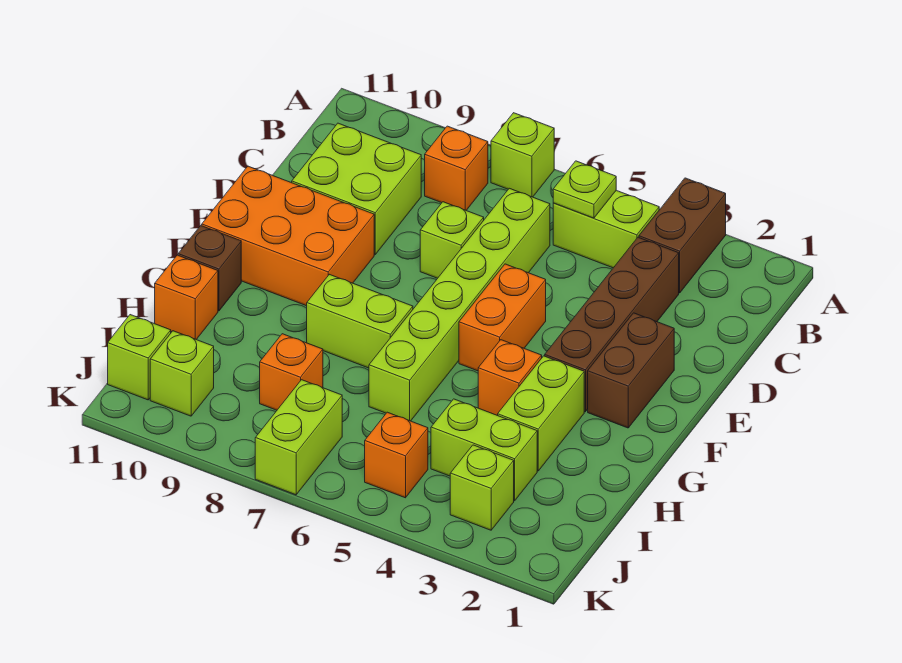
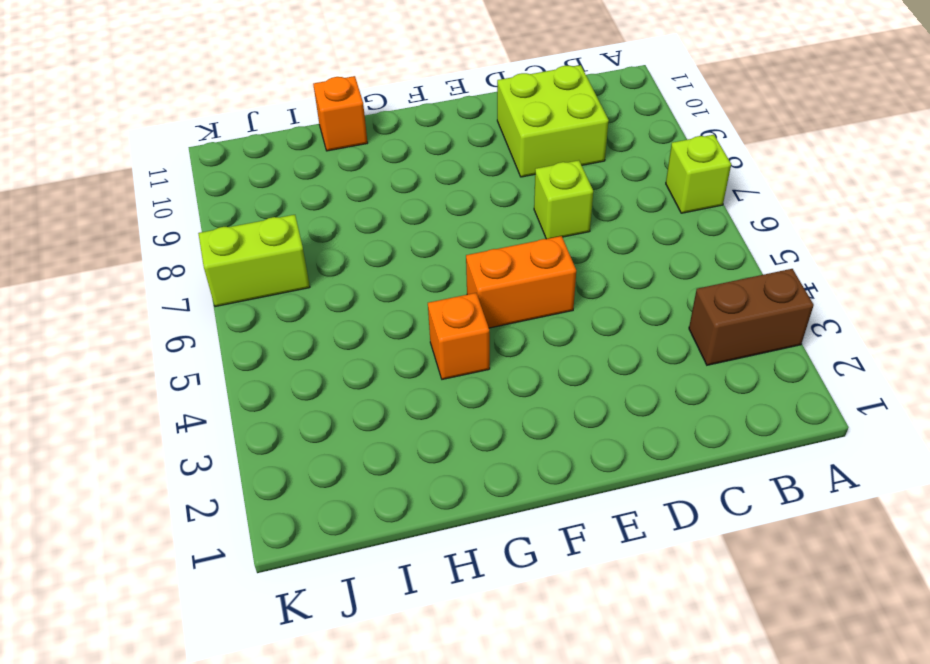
none -> lime 1x2 brick [553,190,660,268]
none -> orange 1x1 brick [425,126,488,210]
none -> brown 1x4 brick [545,237,679,412]

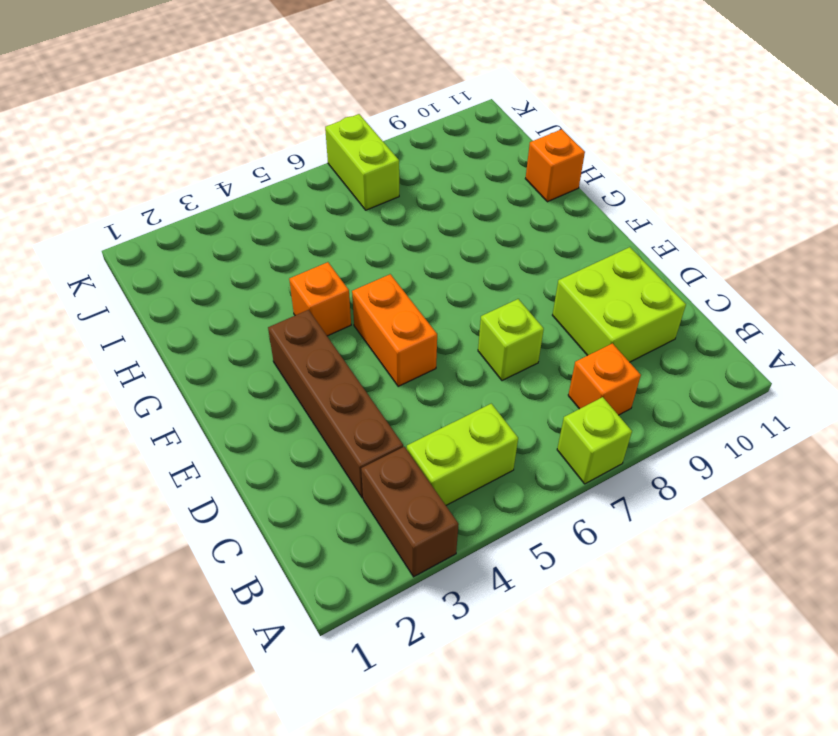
none -> lime 1x6 brick [369,188,550,421]
none -> brown 1x2 brick [588,313,674,428]
none -> orange 2x3 brick [202,166,374,306]

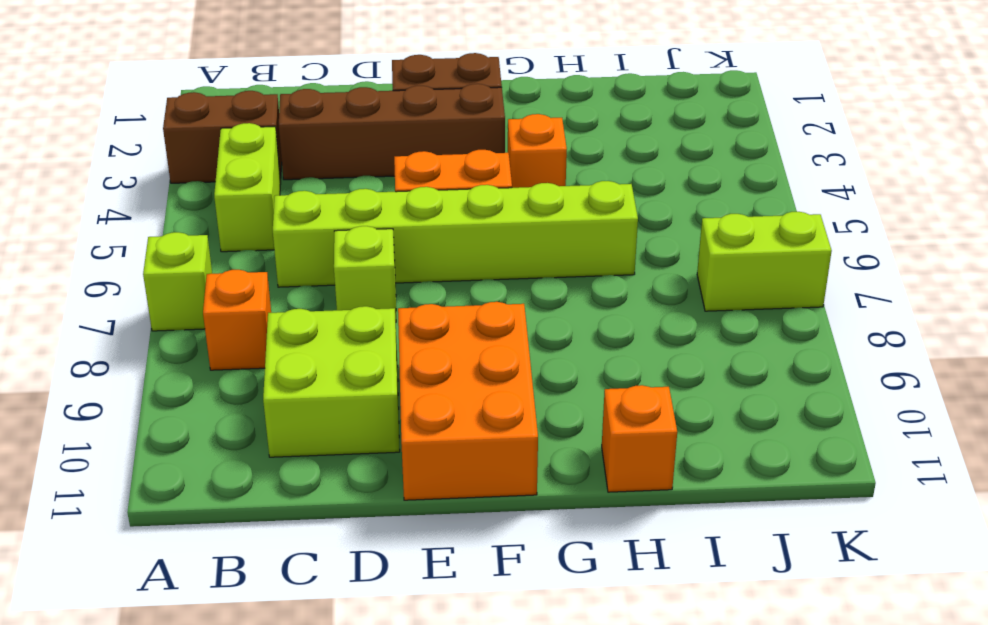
none -> lime 1x2 brick [498,356,584,471]
none -> lime 1x2 brick [307,274,413,368]
none -> brown 1x1 brick [178,226,241,311]

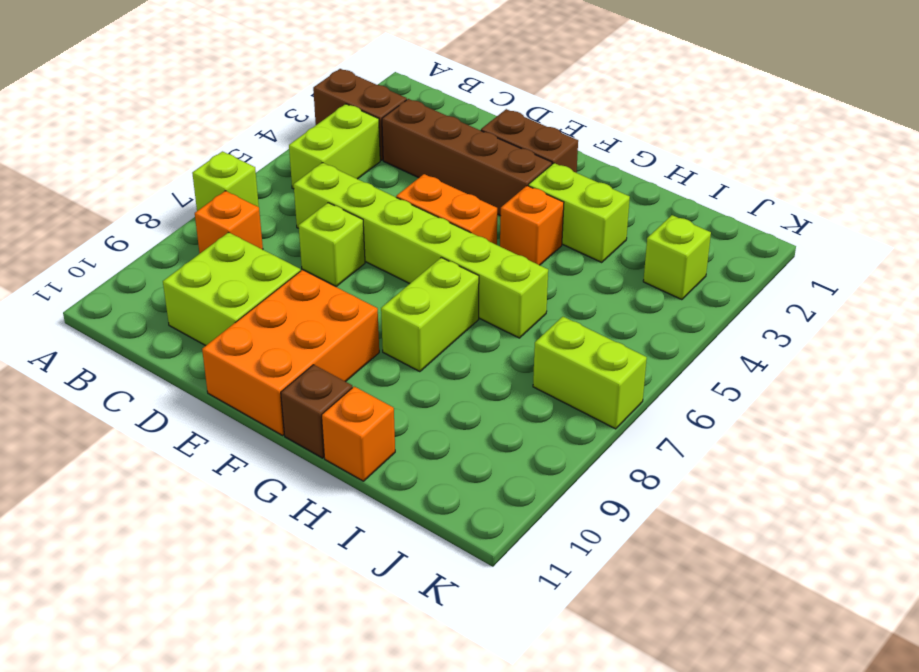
none -> lime 1x2 brick [431,399,537,501]
none -> orange 1x1 brick [260,334,323,410]
none -> orange 1x1 brick [365,412,428,498]

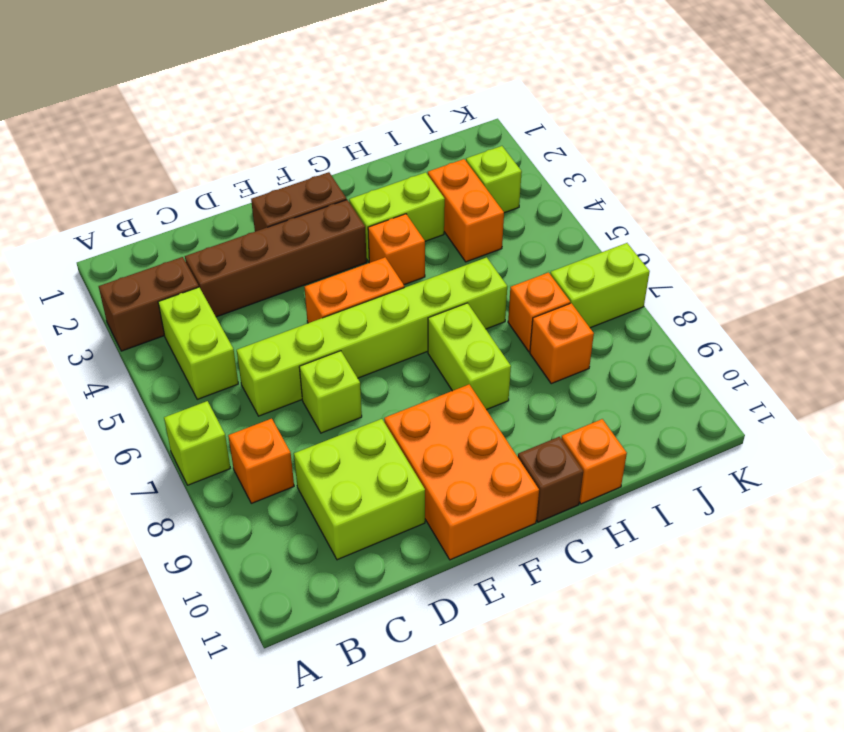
orange 1x2 brick [428,159,504,262] -> lime 1x2 brick [431,399,537,501]
orange 1x1 brick [508,273,570,352] -> orange 1x1 brick moved to [365,412,428,498]
none -> lime 1x1 brick [150,331,214,416]
none -> lime 1x1 brick [108,315,171,400]
none -> lime 1x1 plate [553,161,616,218]

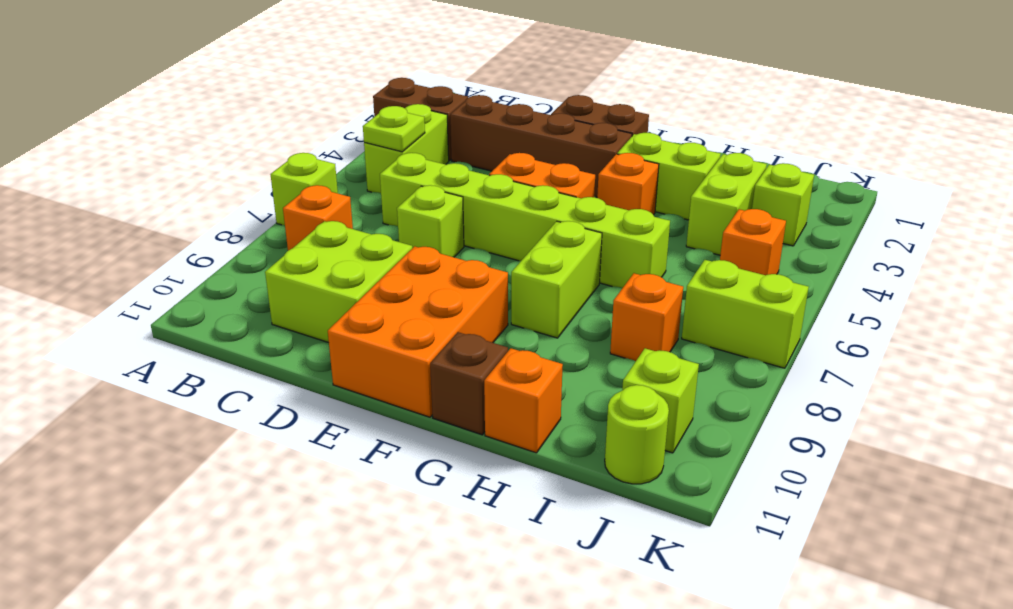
lime 1x1 round brick [605,385,669,484] -> lime 1x1 brick [108,315,171,400]

